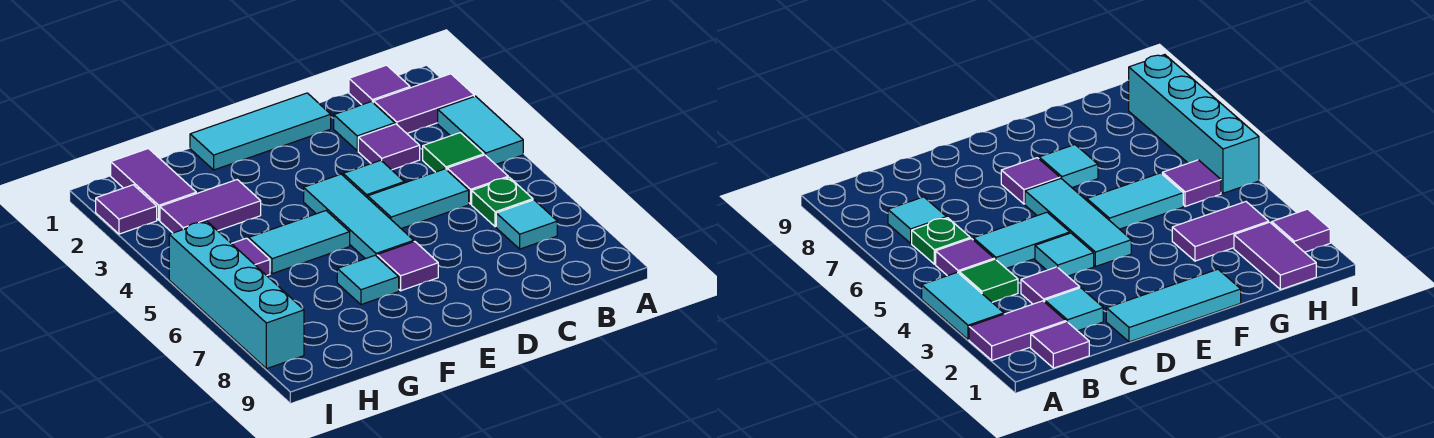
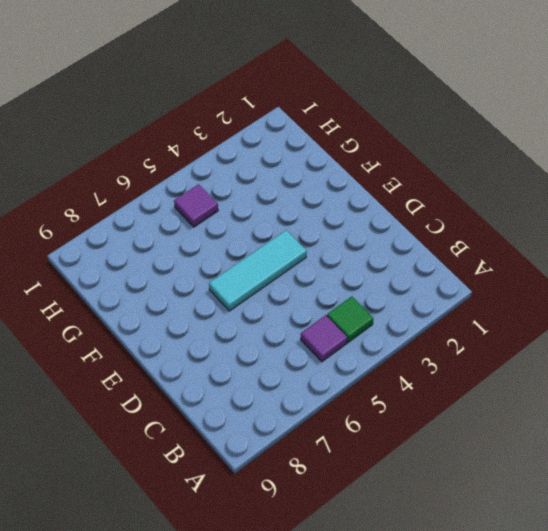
none -> purple 1x2 tile [373,74,474,133]
none -> cyan 1x2 tile [438,96,523,165]
none -> purple 1x1 tile [349,65,410,105]

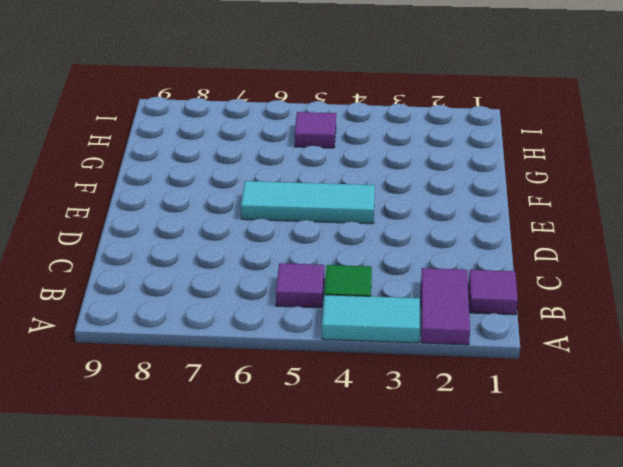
none -> green 1x1 plate [472,177,533,227]
none -> cyan 1x1 tile [496,200,557,249]
none -> cyan 1x1 tile [334,102,395,151]

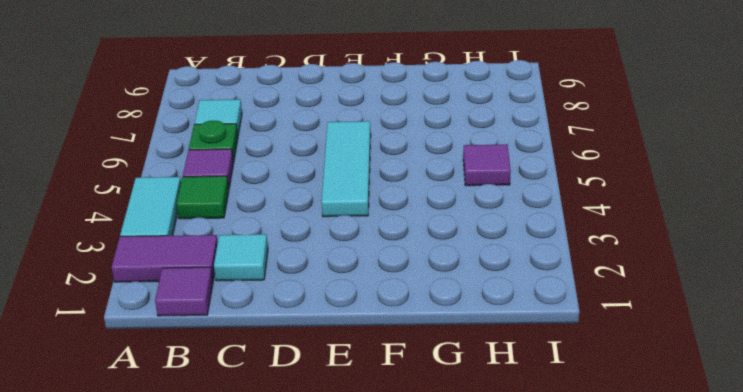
none -> purple 1x1 tile [358,124,420,170]
none -> cyan 1x2 tile [368,169,469,229]
none -> cyan 1x3 tile [190,93,331,170]

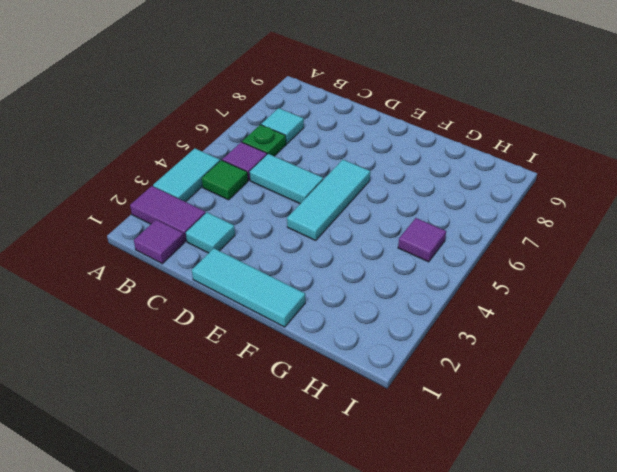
none -> purple 1x1 tile [358,124,420,170]
none -> cyan 1x1 tile [343,160,404,198]
none -> purple 1x1 tile [377,242,438,291]

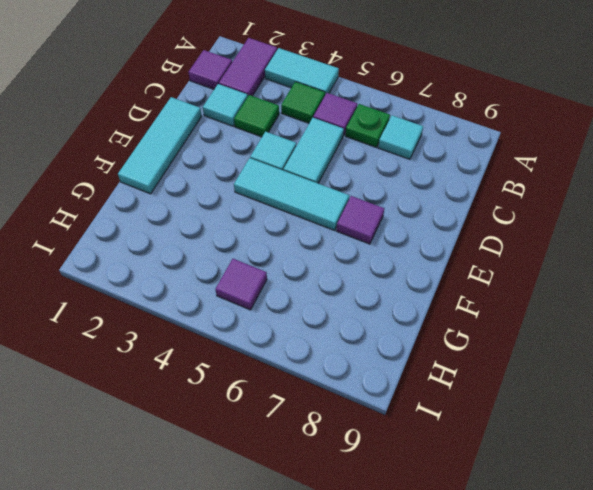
green 1x1 tile [234,95,279,137] -> purple 1x1 tile [358,124,420,170]
none -> cyan 1x2 tile [249,211,350,274]
none -> cyan 1x1 tile [337,255,399,305]
none -> purple 1x2 tile [160,180,261,233]

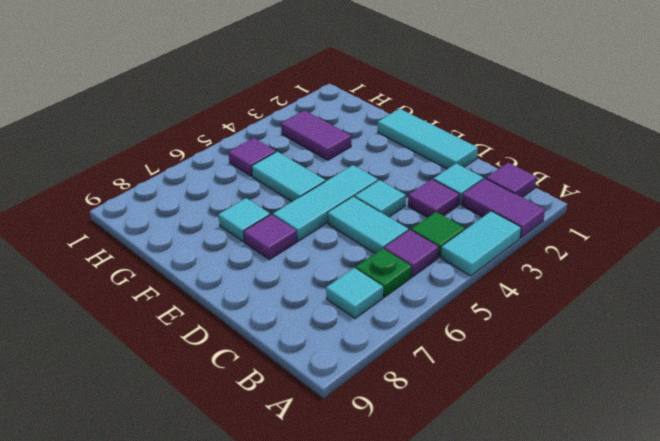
none -> purple 1x2 tile [111,149,196,220]
none -> purple 1x1 tile [96,185,157,234]
none -> cyan 1x4 brick [169,221,304,369]

